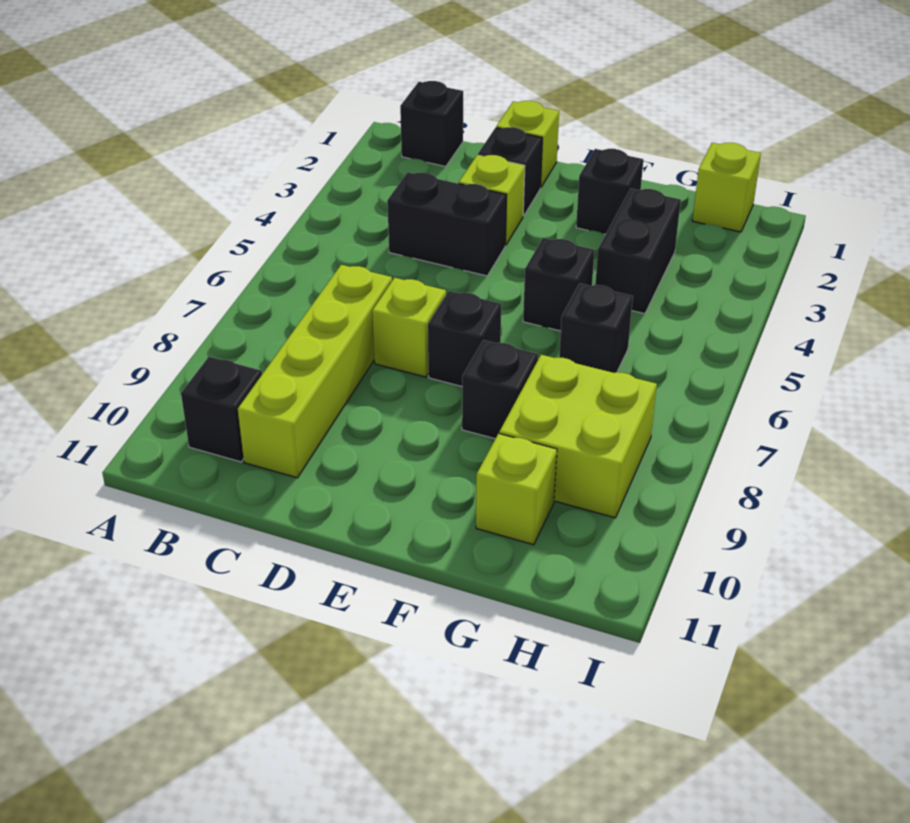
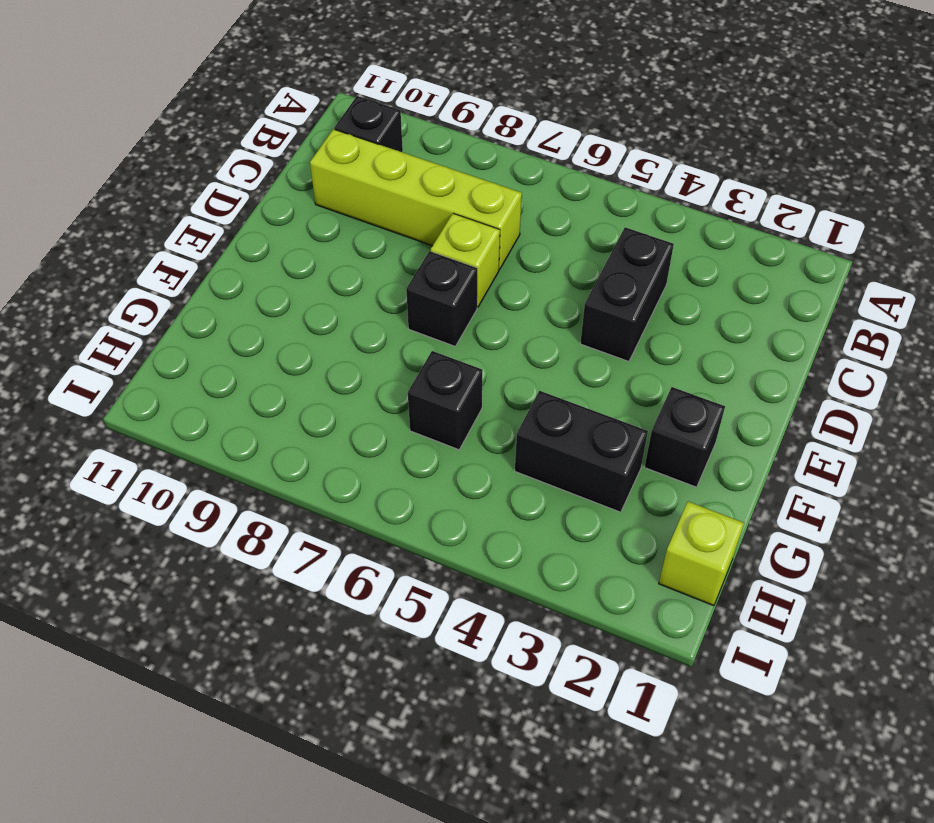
none -> black 1x1 brick [400,81,463,167]
none -> lime 1x1 brick [496,101,559,188]
none -> black 1x1 brick [478,127,542,216]

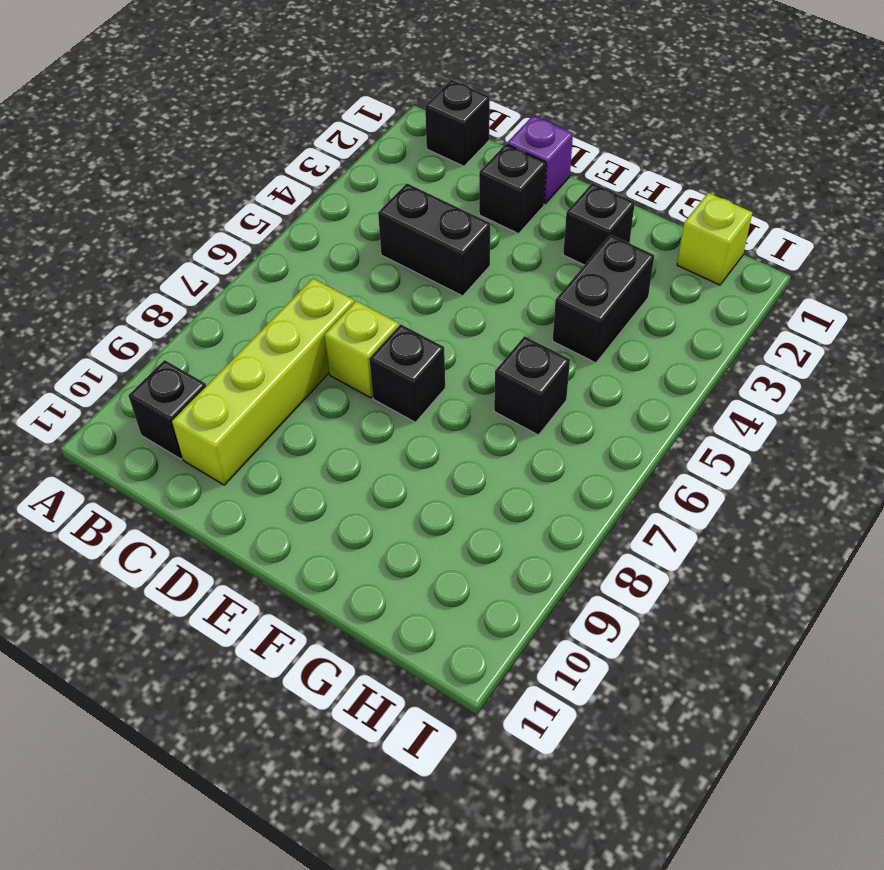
purple 1x1 brick [507,116,573,204] -> lime 1x1 brick [496,101,559,188]
none -> lime 1x1 brick [459,155,525,245]
none -> black 1x1 brick [523,238,594,331]
none -> black 1x1 brick [462,340,538,439]

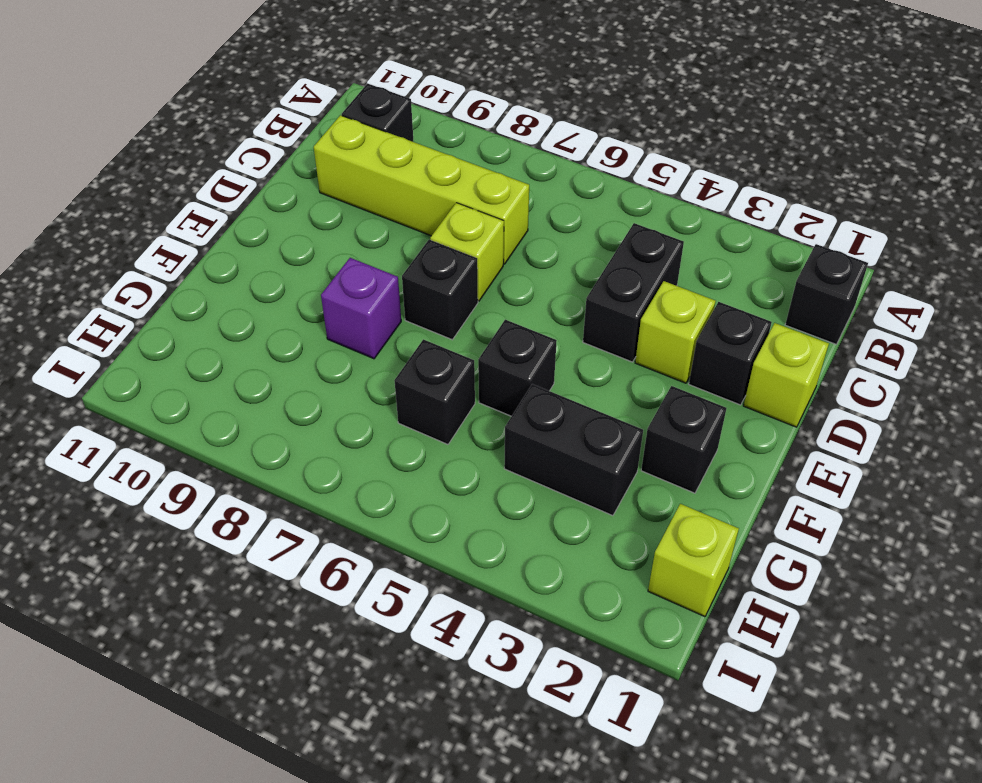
purple 1x1 brick [321,258,401,359] -> black 1x1 brick [462,340,538,439]
none -> lime 2x2 brick [499,355,657,518]
none -> lime 1x1 brick [476,434,557,545]

